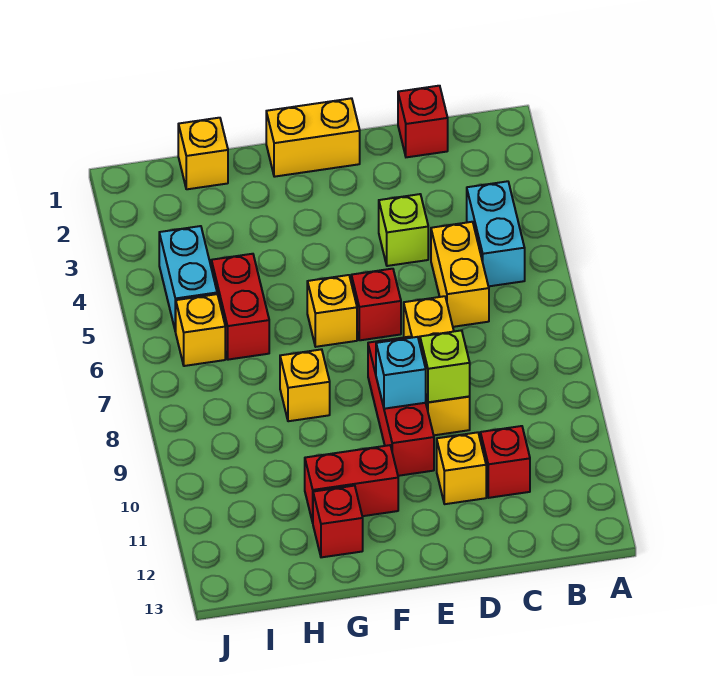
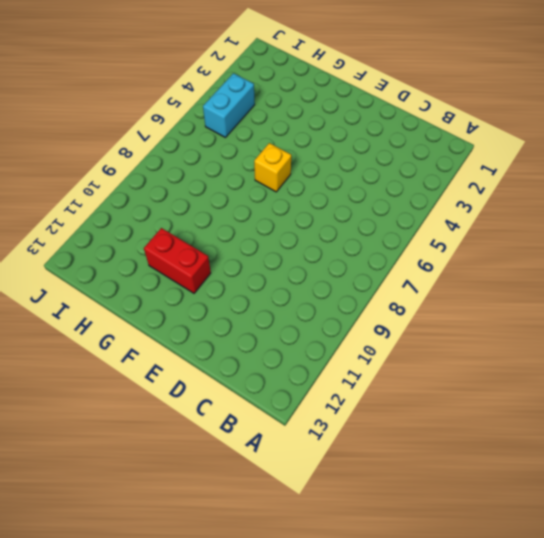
none -> cyan 1x2 brick [467,181,525,286]
none -> red 1x1 brick [398,86,448,157]
none -> yellow 1x2 brick [431,222,489,327]

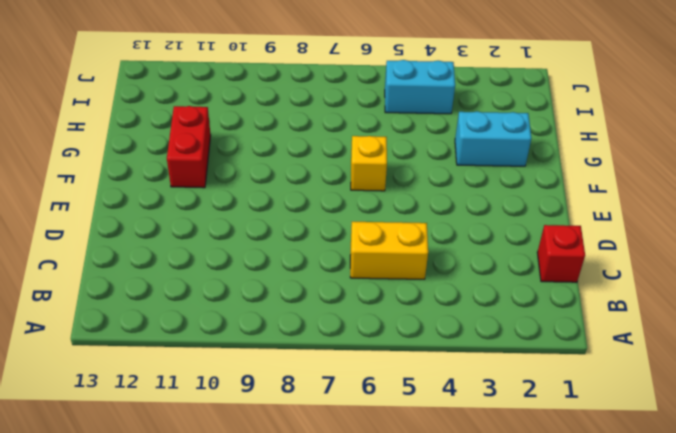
cyan 1x2 brick [455,111,531,166] -> cyan 1x2 brick moved to [467,181,525,286]
none -> red 1x1 brick [480,426,530,498]
none -> lime 1x1 brick [379,194,428,266]
none -> yellow 1x3 brick [404,296,470,435]

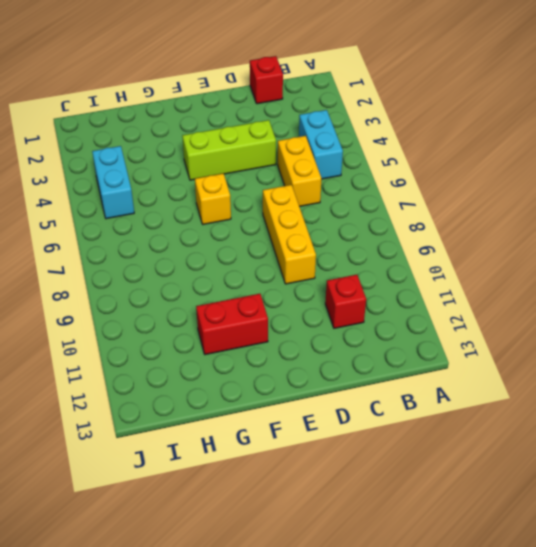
lime 1x3 brick [182,120,276,180] -> lime 1x1 brick [379,194,428,266]
none -> yellow 1x1 brick [437,432,486,504]
none -> yellow 1x2 brick [266,98,360,177]
none -> red 1x1 brick [351,269,401,340]

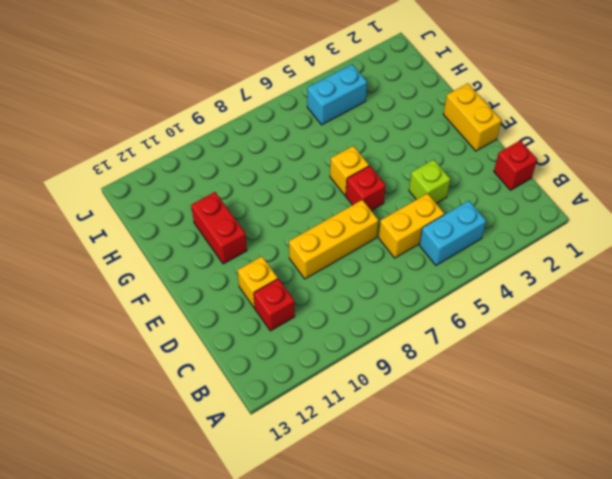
none -> red 1x3 brick [368,337,434,476]
none -> yellow 1x1 brick [280,349,330,421]
none -> red 1x1 brick [313,486,363,557]

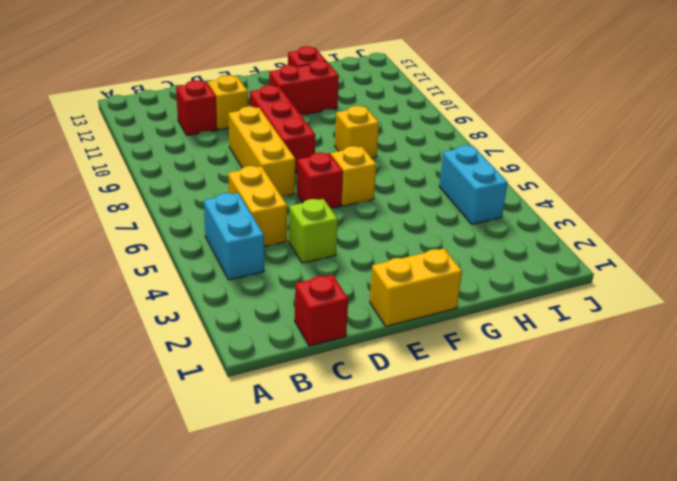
none -> yellow 1x1 brick [178,118,228,189]
none -> red 1x2 brick [211,254,269,360]
none -> yellow 1x1 brick [176,294,225,366]

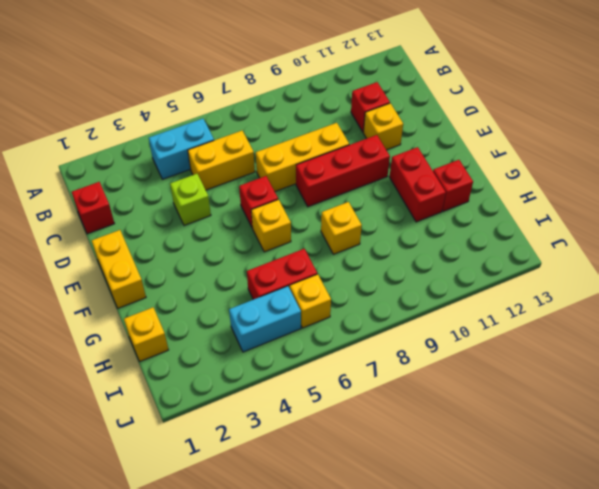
none -> lime 1x1 brick [420,330,470,402]
none -> cyan 1x1 brick [376,337,426,409]

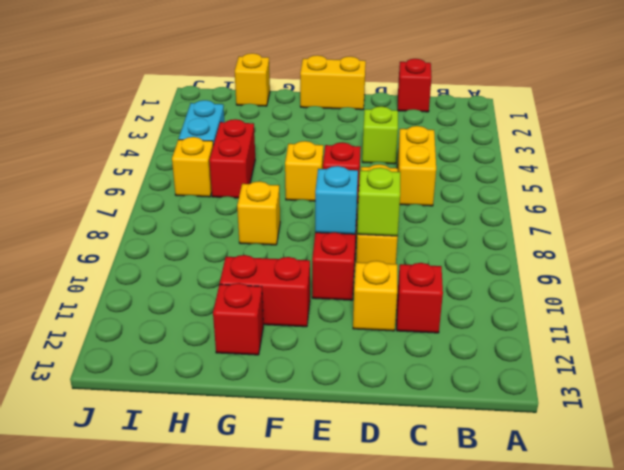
none -> cyan 1x2 brick [467,181,525,286]

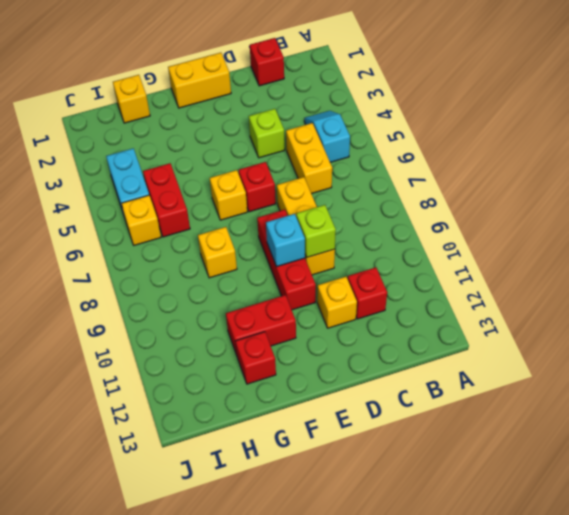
cyan 1x2 slope [304,111,350,162] -> cyan 1x2 brick [467,181,525,286]

